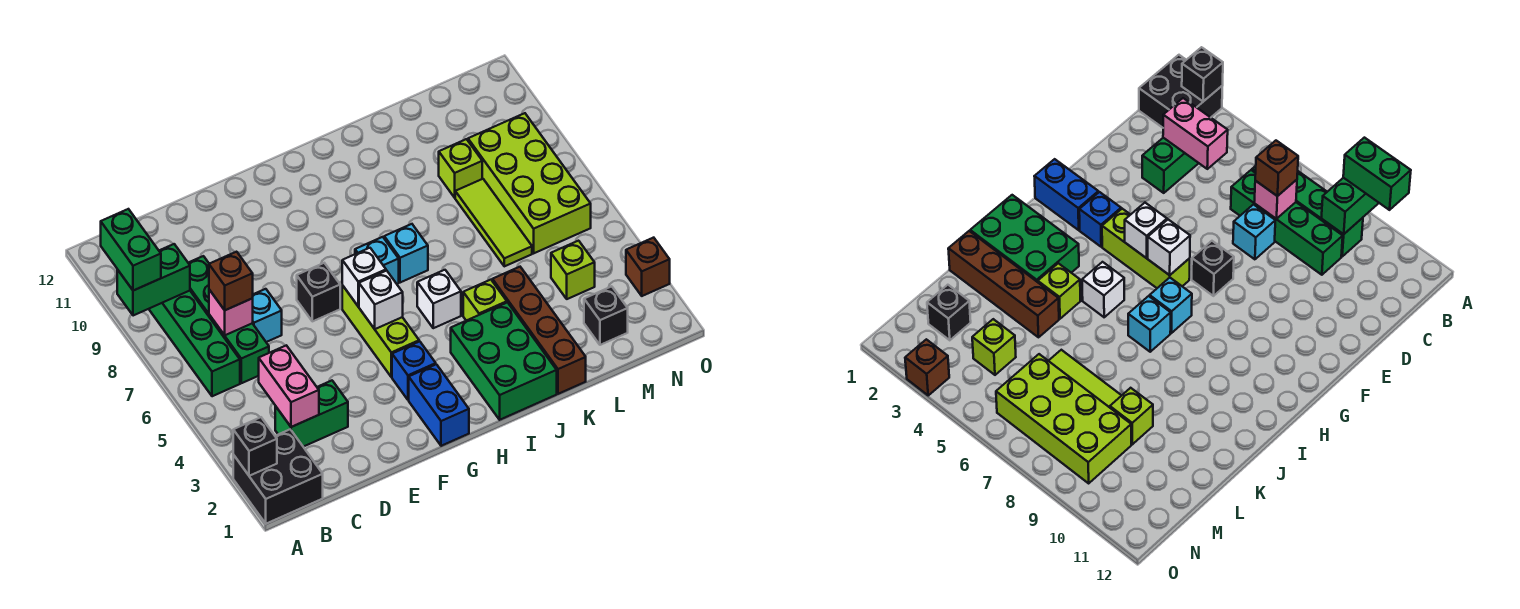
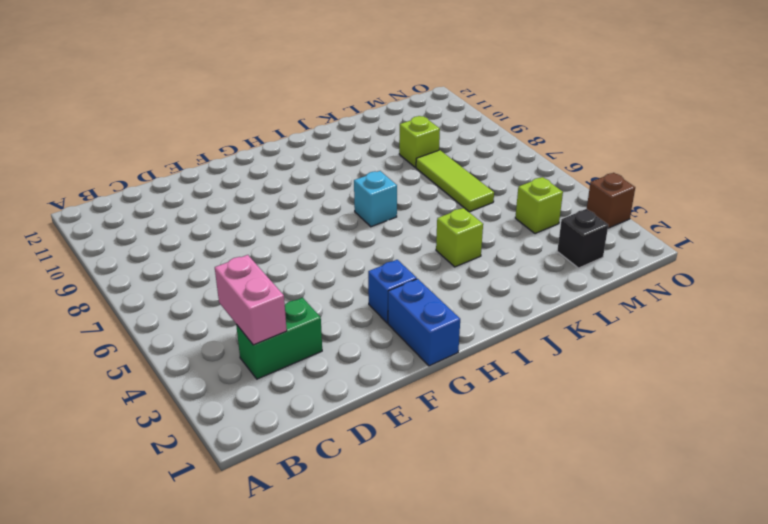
none -> black 2x2 brick [233,429,323,524]
none -> green 1x4 brick [149,291,240,396]
none -> green 1x4 brick [189,256,269,383]

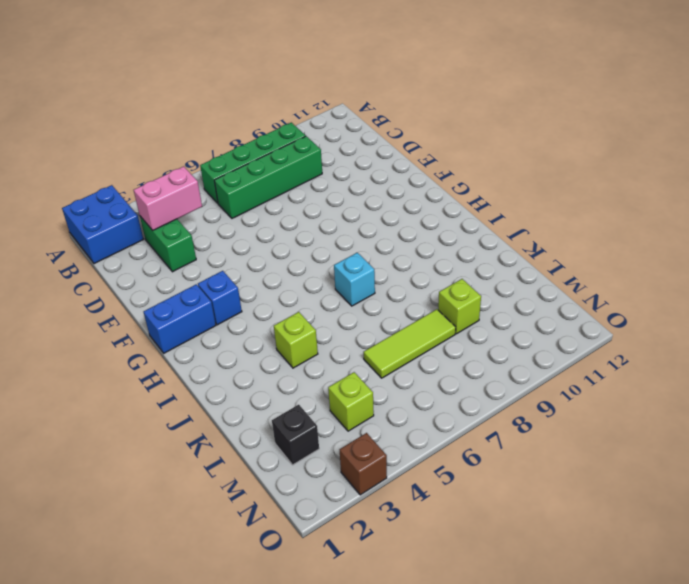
blue 2x2 brick [62,185,143,264] -> black 2x2 brick [233,429,323,524]
none -> cyan 1x1 brick [252,289,282,342]
none -> black 1x1 brick [297,263,340,321]
none -> lime 1x3 brick [342,285,419,377]

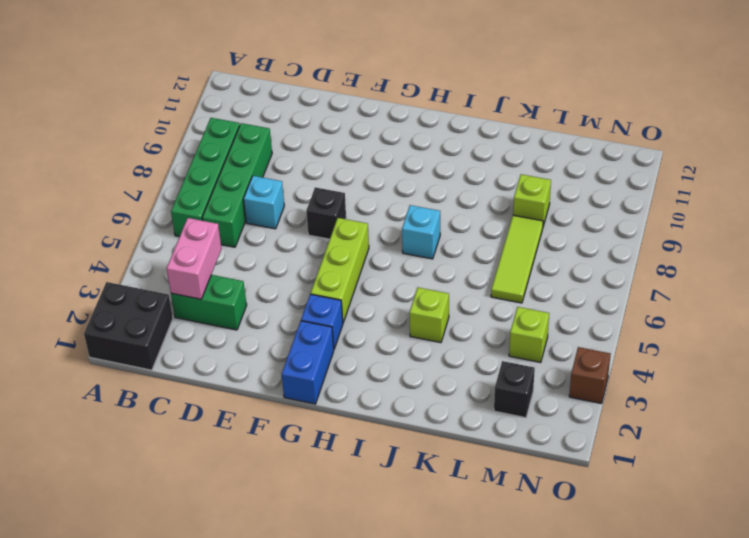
none -> cyan 1x1 brick [355,237,399,284]
none -> green 2x3 brick [451,303,557,420]
none -> white 1x1 brick [417,270,461,328]

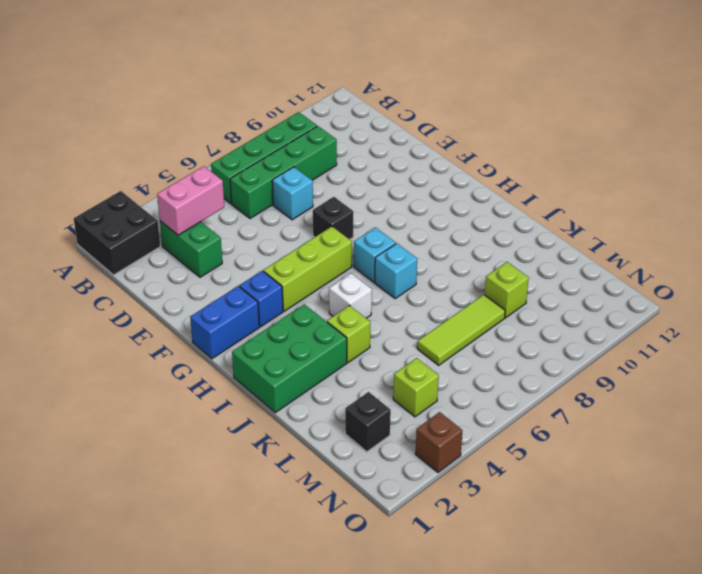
none -> brown 1x4 brick [492,267,586,394]
none -> lime 2x4 brick [468,113,591,253]
none -> black 1x1 brick [233,417,277,476]

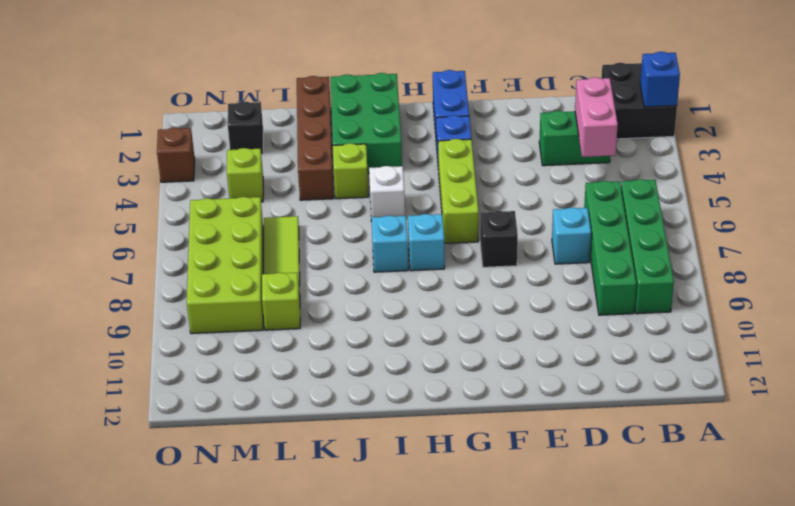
blue 1x1 brick [640,52,680,107] -> black 1x1 brick [233,417,277,476]
none -> green 1x2 brick [117,244,190,316]
none -> pink 1x1 brick [209,290,253,335]
none -> white 1x1 brick [359,271,403,329]

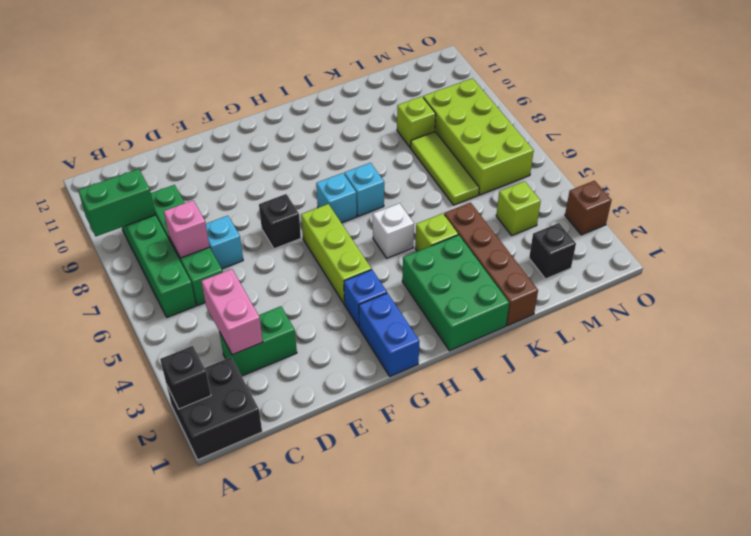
none -> white 1x1 brick [359,271,403,329]
none -> white 1x1 brick [342,248,386,306]
none -> green 1x2 brick [101,209,161,291]

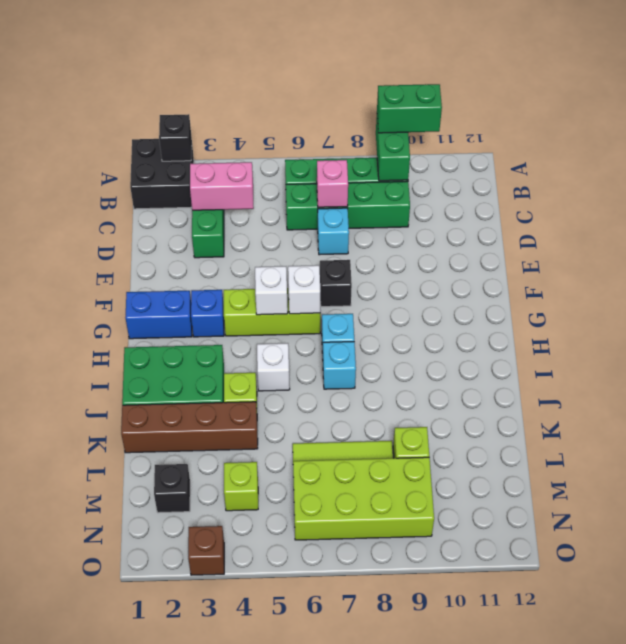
none -> brown 1x1 brick [209,252,253,310]

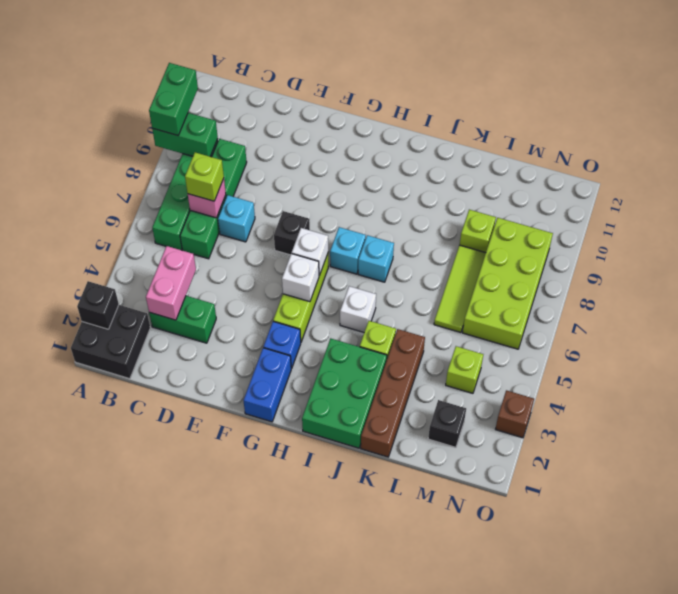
lime 1x1 brick [185,152,224,201] -> brown 1x1 brick [209,252,253,310]

